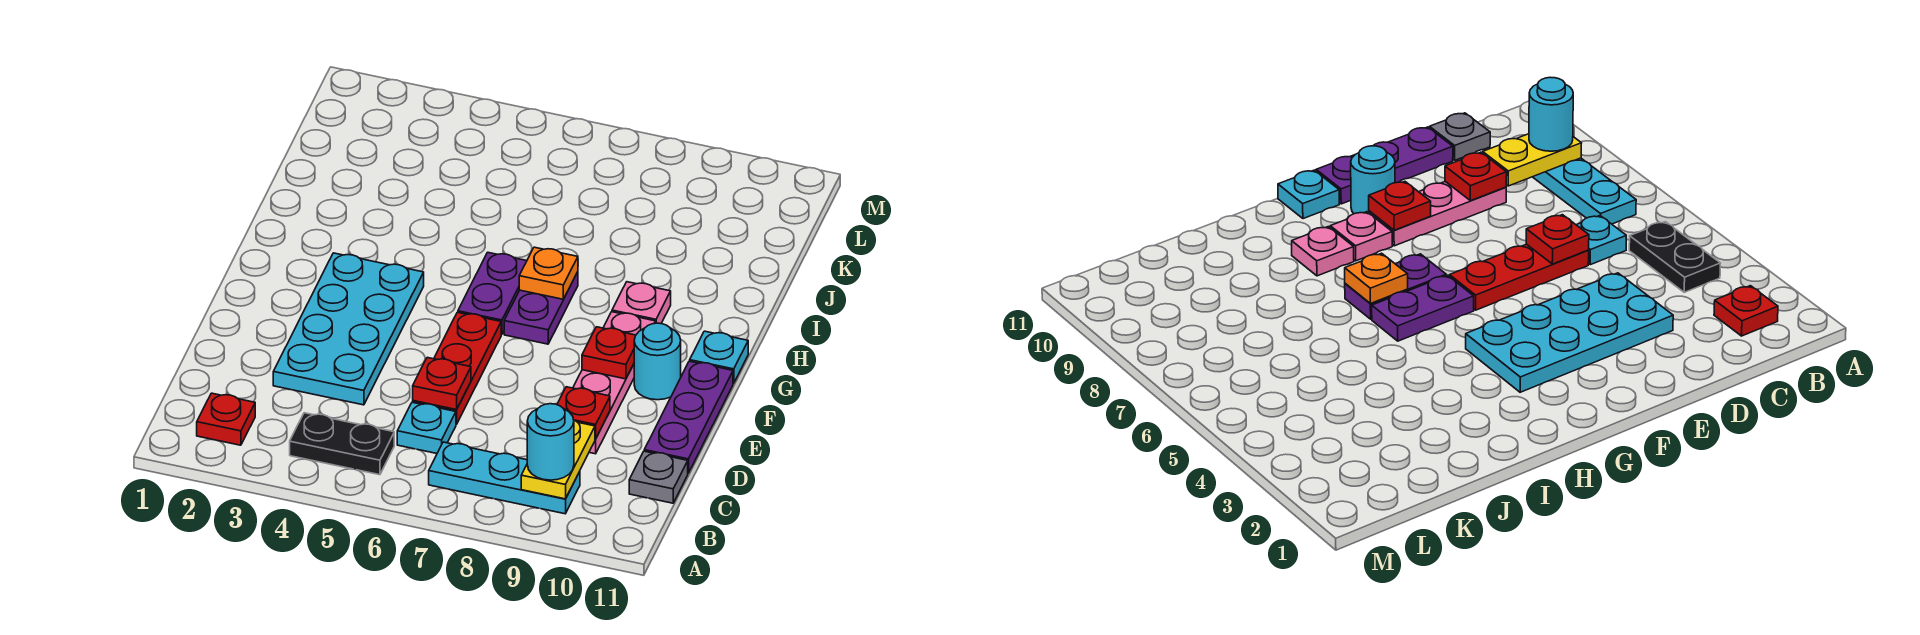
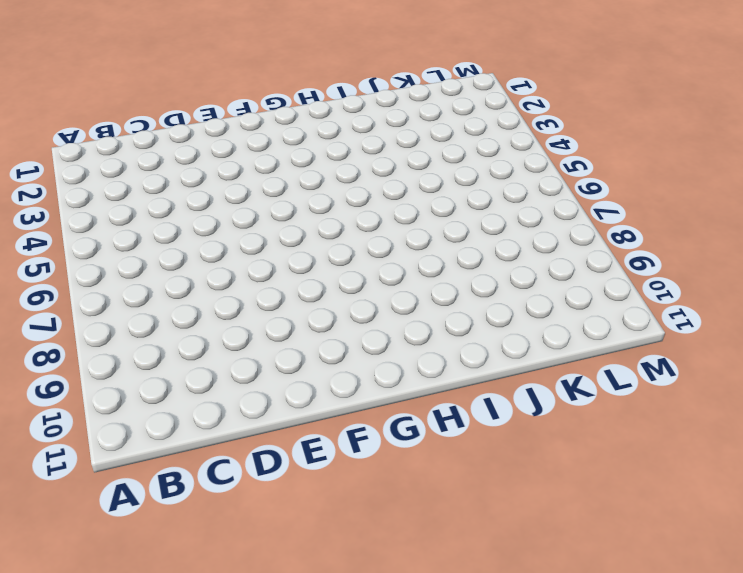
none -> red 1x1 plate [197,393,255,445]
none -> black 1x2 plate [290,413,394,475]
none -> cyan 1x3 plate [429,442,580,514]

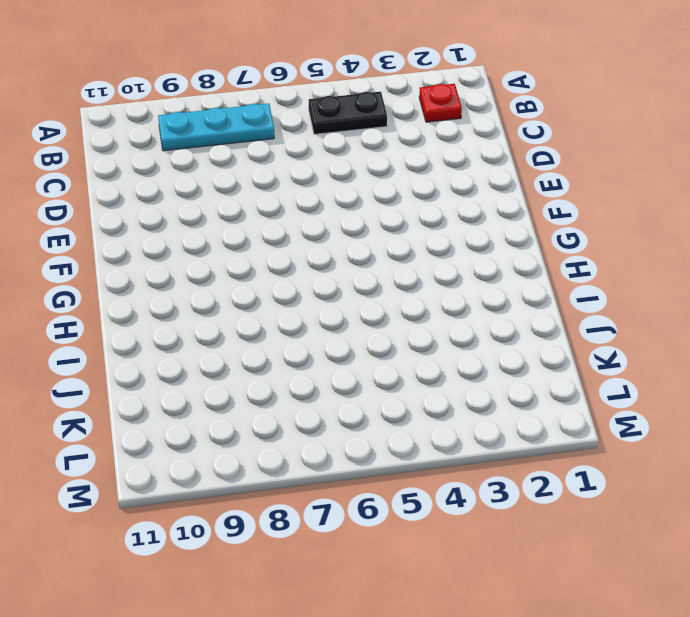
none -> cyan 1x1 plate [397,402,456,453]
none -> grey 1x1 plate [629,451,688,503]
none -> cyan 2x4 plate [273,253,424,405]

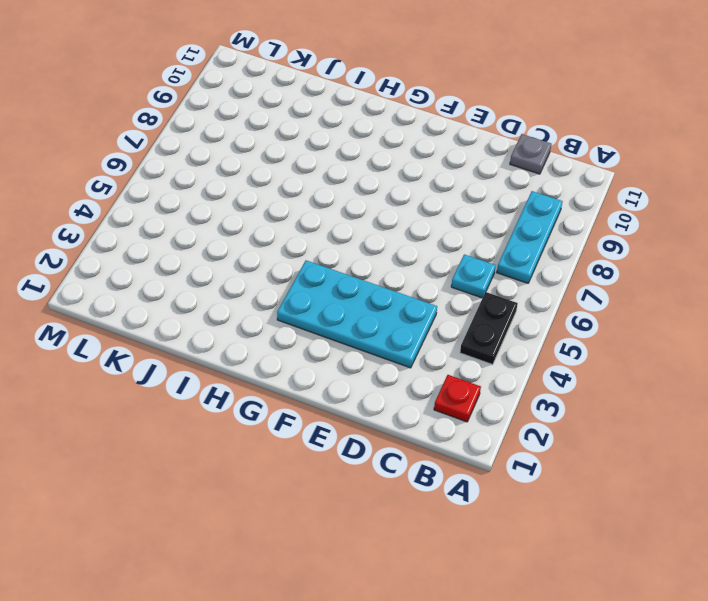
none -> red 1x3 plate [413,312,501,424]
none -> pink 1x3 plate [573,364,634,454]
none -> purple 1x3 plate [644,361,733,473]

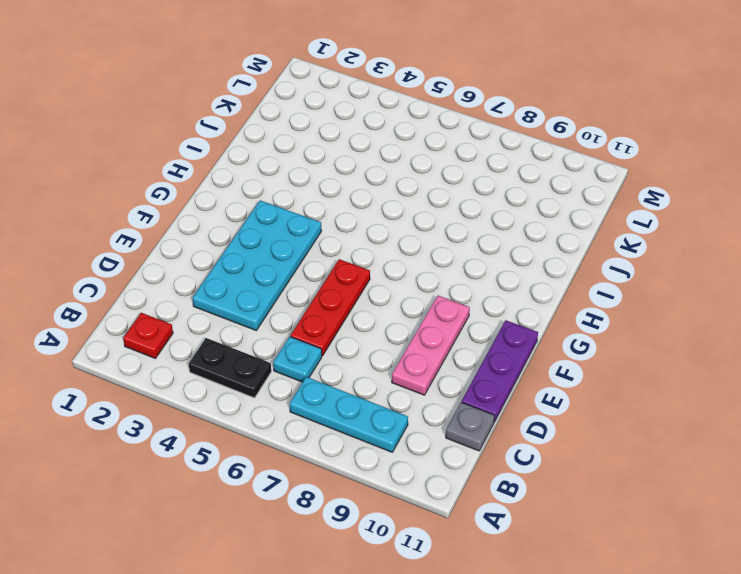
none -> cyan 1x1 round brick [634,323,681,400]
none -> purple 1x2 plate [458,252,527,334]
none -> purple 1x2 plate [504,272,578,344]

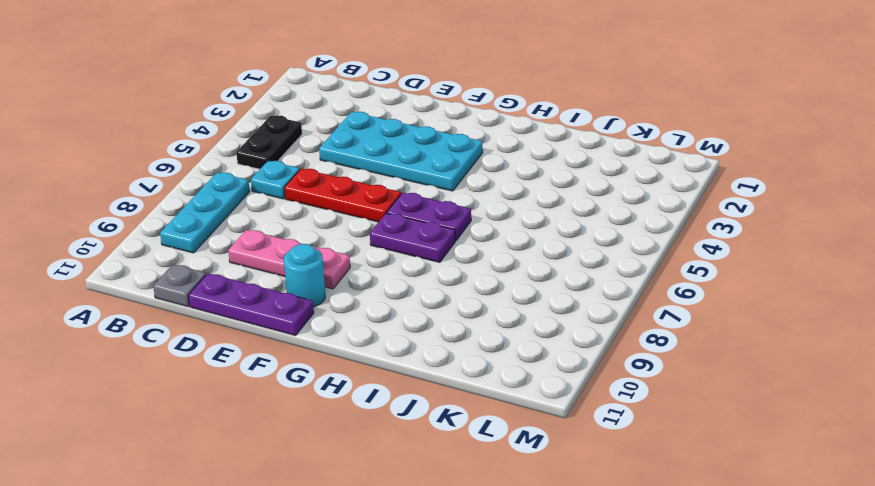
none -> red 1x1 plate [197,393,255,445]
none -> pink 1x1 plate [603,312,655,335]
none -> cyan 1x1 plate [690,331,748,383]

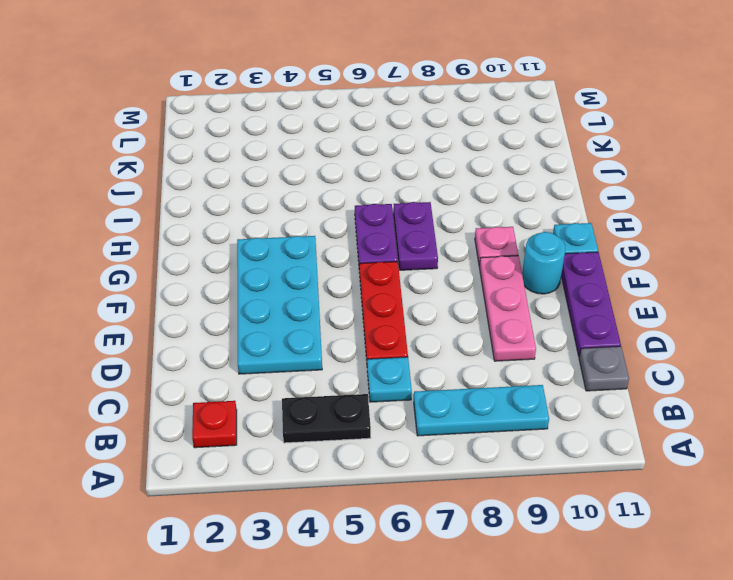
none -> pink 1x1 plate [612,282,671,324]
none -> yellow 1x2 plate [521,420,595,499]
none -> red 1x1 plate [413,358,471,410]

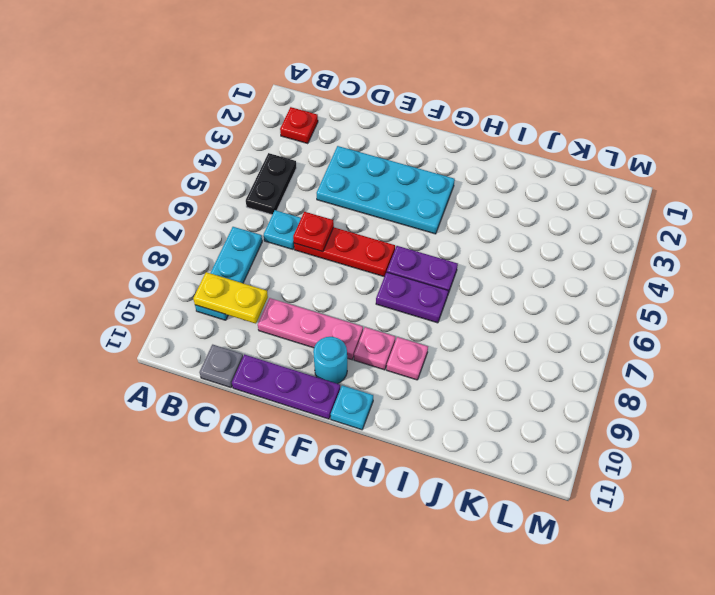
none -> red 1x1 plate [557,387,610,439]
none -> red 1x1 plate [582,327,636,379]
none -> orange 1x1 plate [519,247,578,299]

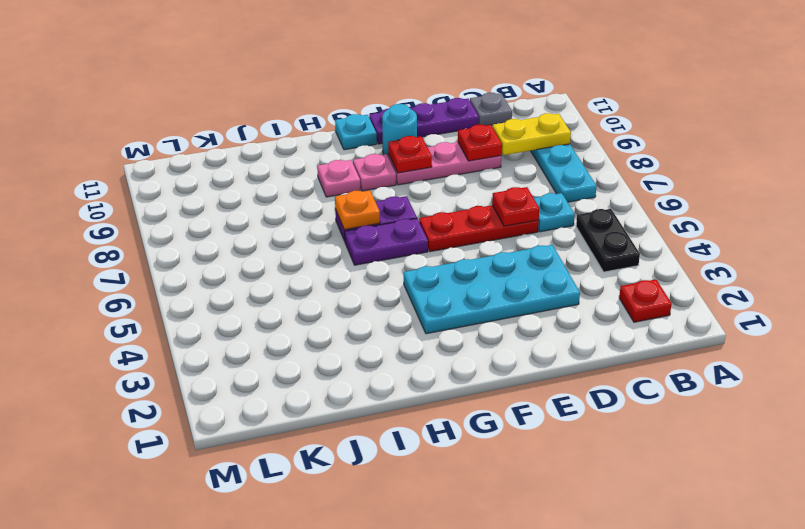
none -> cyan 1x1 round brick [527,404,574,480]

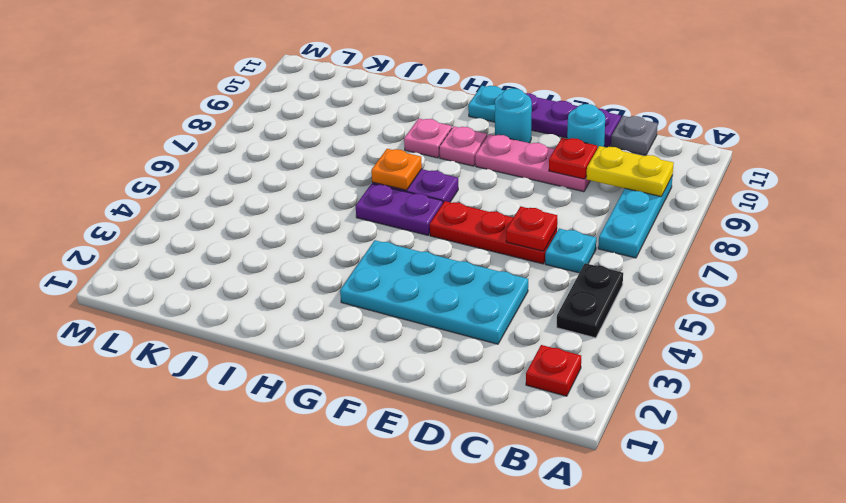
cyan 1x1 round brick [567,104,605,148] -> cyan 1x1 round brick moved to [527,404,574,480]
none -> red 1x1 plate [582,327,636,379]

